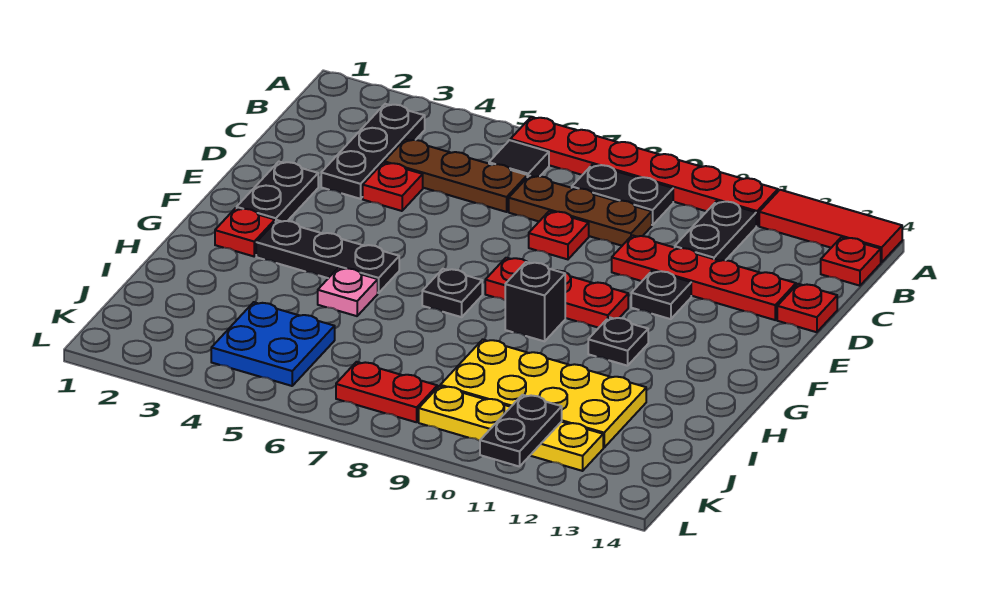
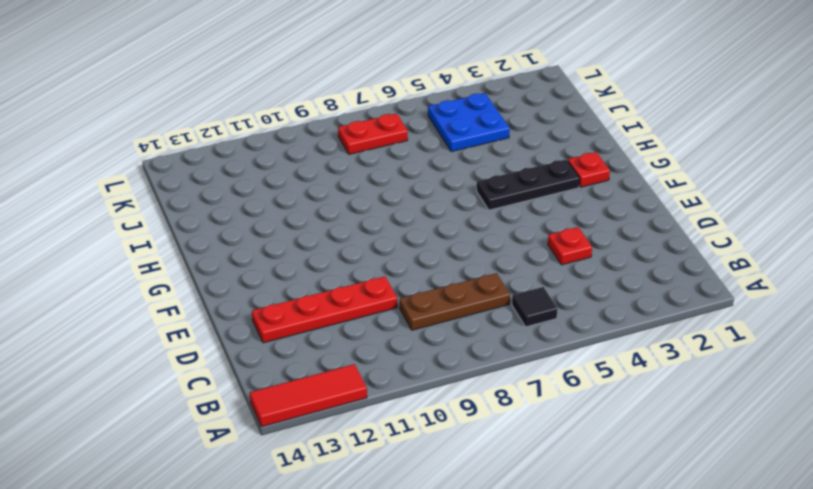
none -> red 1x6 plate [510,117,778,226]
none -> black 1x3 plate [321,104,425,199]
none -> black 1x2 plate [572,164,673,225]

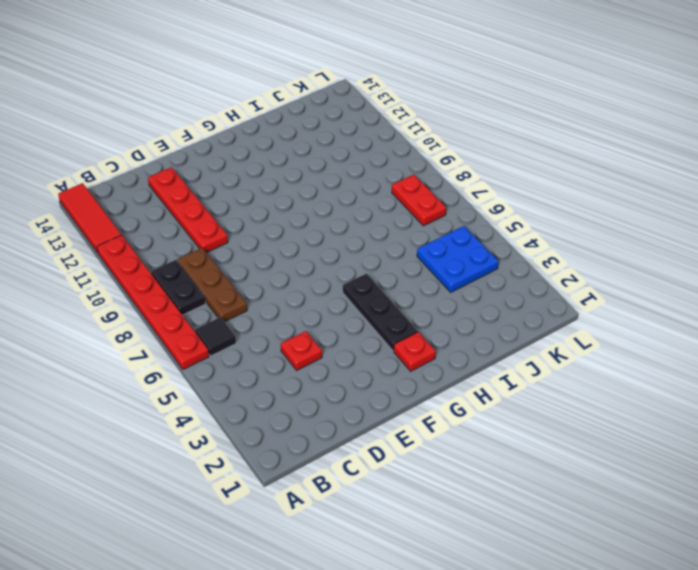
none -> black 1x3 plate [321,104,425,199]
none -> black 1x2 plate [675,201,756,261]
none -> red 1x1 plate [821,237,881,286]

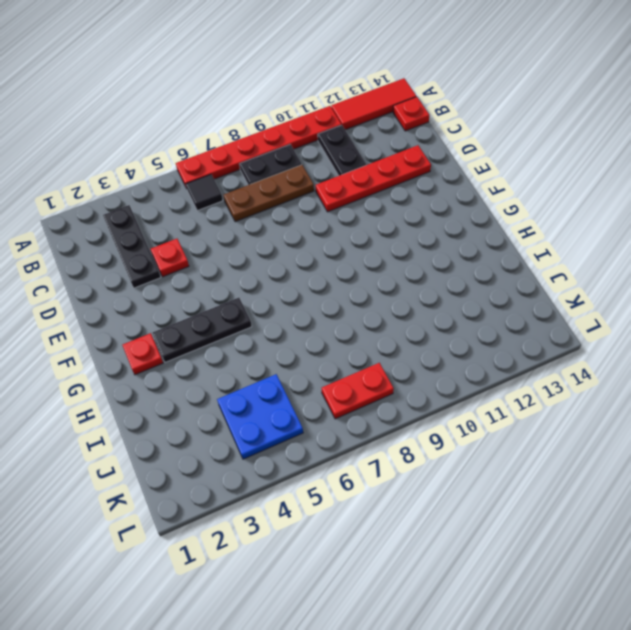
none -> brown 1x3 plate [384,139,527,212]
none -> red 1x1 plate [529,211,589,259]
none -> red 1x1 plate [777,284,837,332]

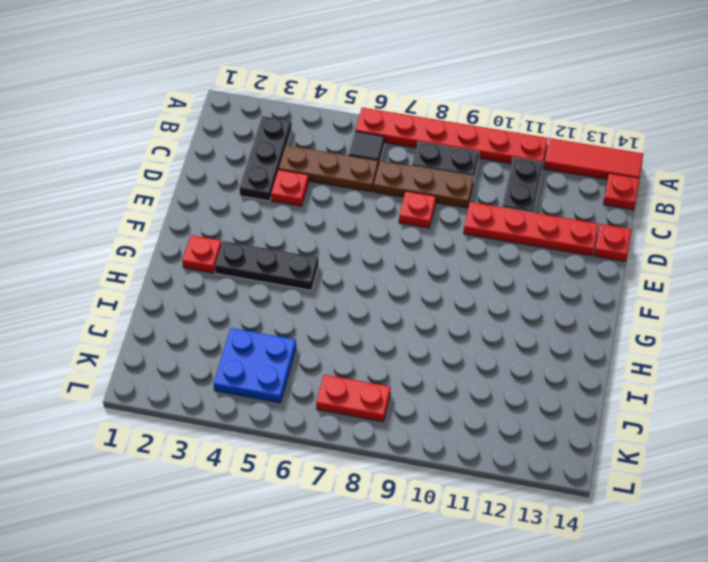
none -> black 1x2 plate [237,162,318,222]
none -> black 1x1 plate [631,271,691,319]
none -> red 1x3 plate [485,258,628,328]

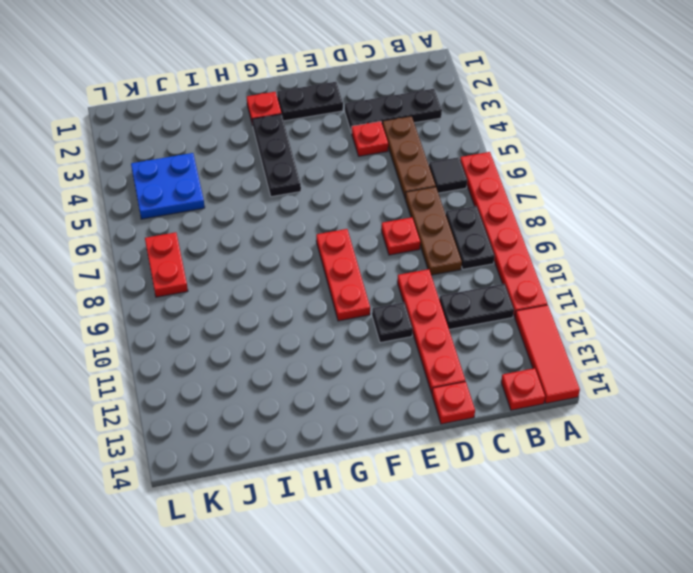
none -> black 1x1 plate [422,269,482,317]
none -> black 1x1 brick [505,262,565,341]
none -> black 1x1 plate [588,317,648,366]

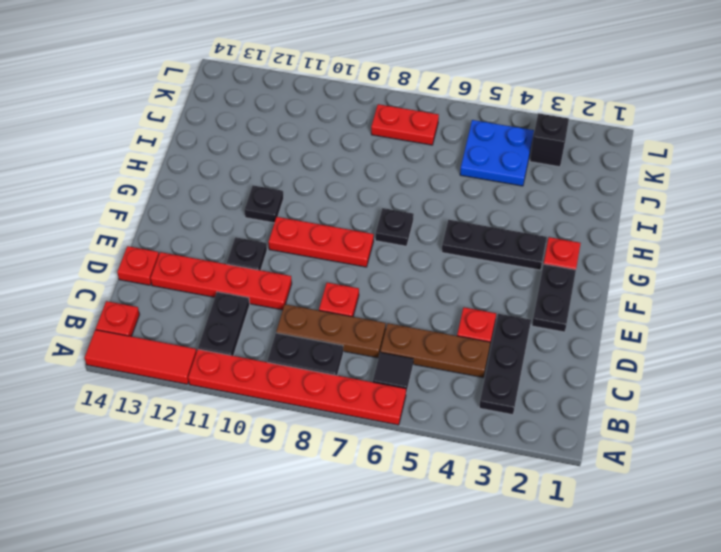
black 1x1 brick [530,113,569,167] -> black 1x1 brick moved to [505,262,565,341]
none -> pink 1x1 plate [318,268,378,316]
none -> yellow 2x4 plate [440,340,646,448]
none -> yellow 1x4 plate [419,386,603,471]

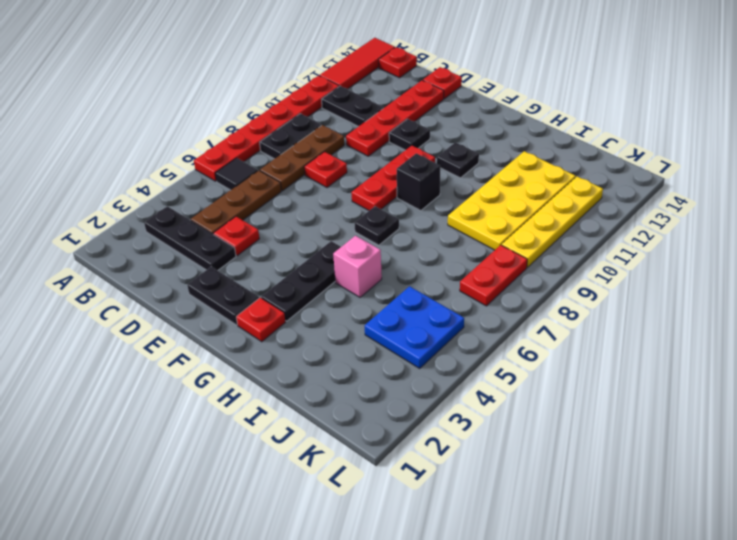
pink 1x1 brick [333,236,382,297] -> pink 1x1 plate [318,268,378,316]
none -> black 1x2 plate [480,395,562,467]

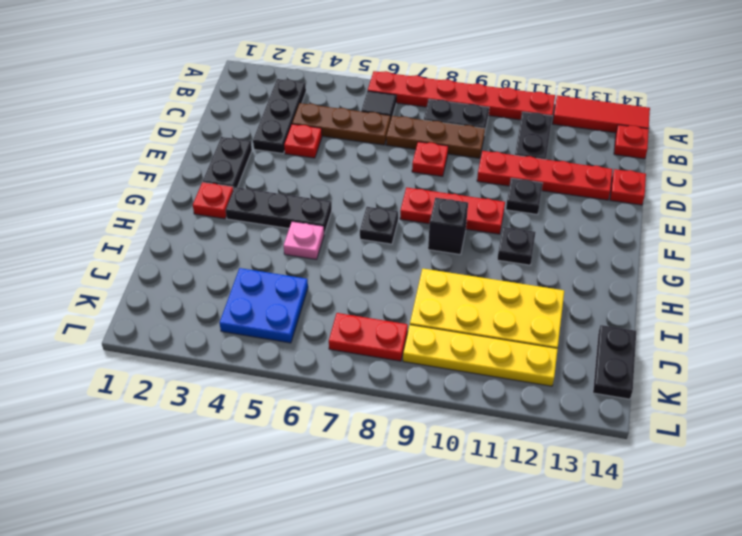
black 1x2 plate [593,325,636,399] -> black 1x2 plate moved to [480,395,562,467]

